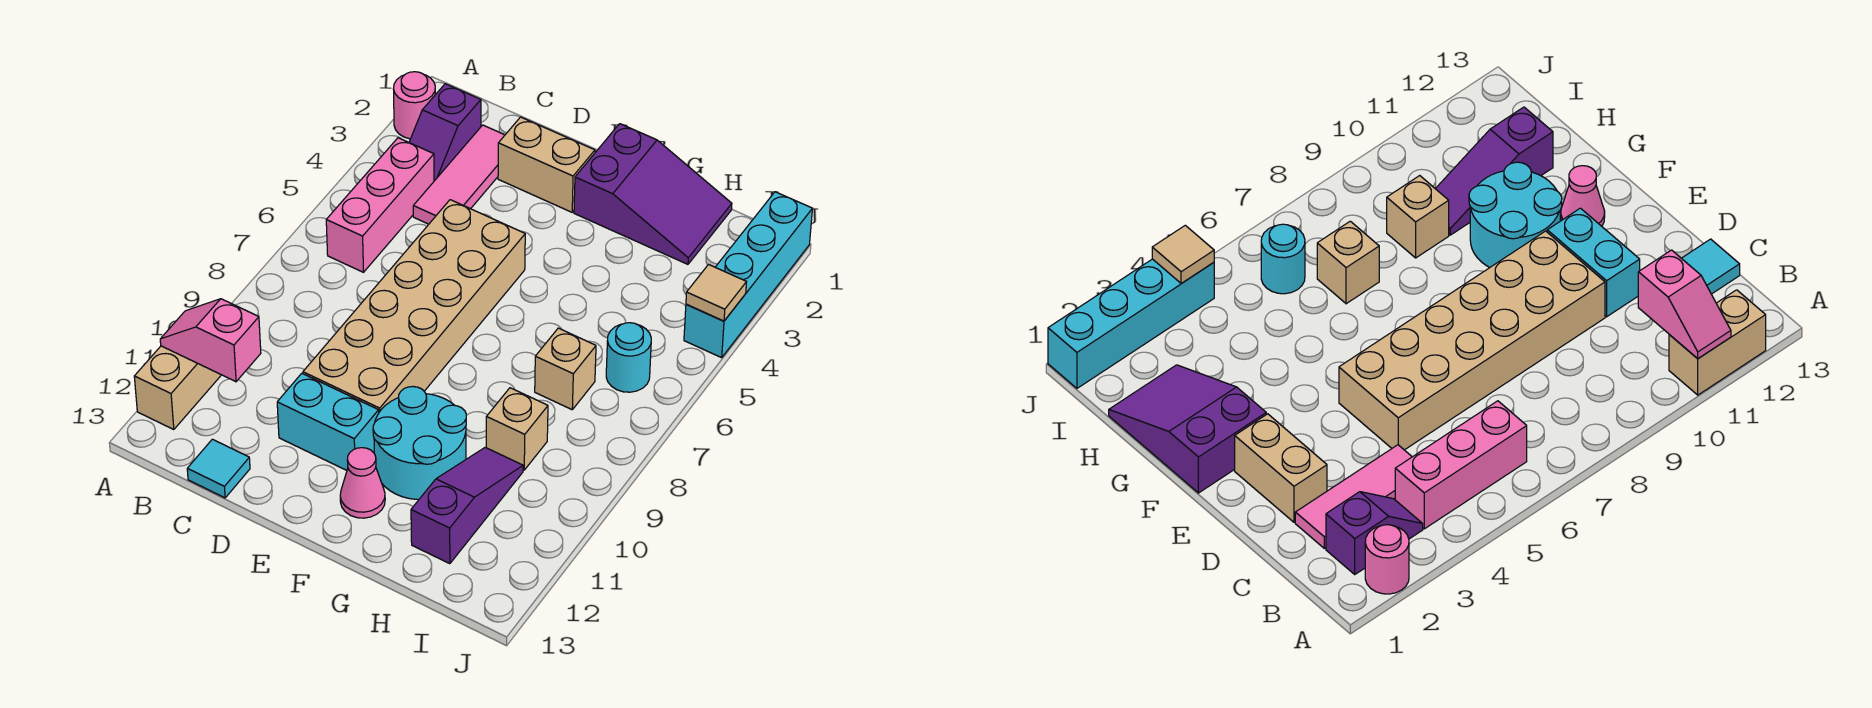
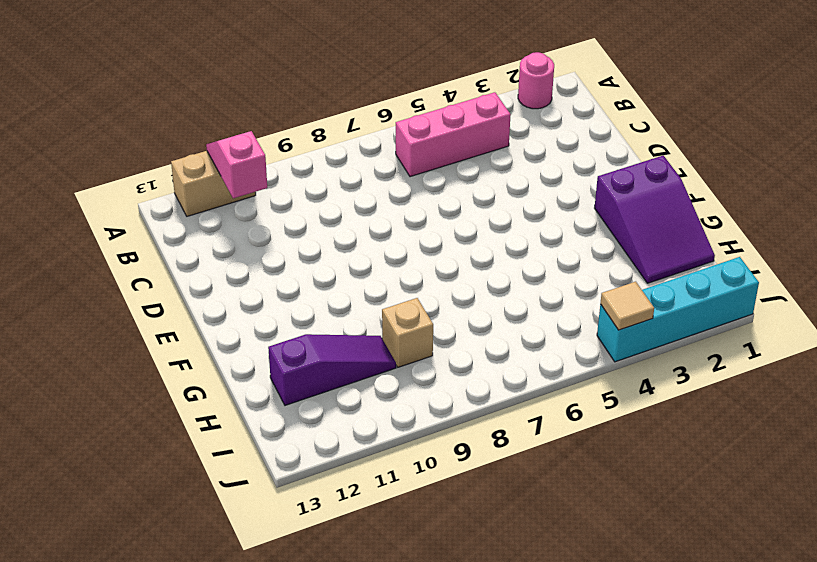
none -> purple 1x2 slope [409,84,481,181]
none -> pink 1x3 tile [413,125,505,224]
none -> cyan 1x1 tile [187,439,250,498]

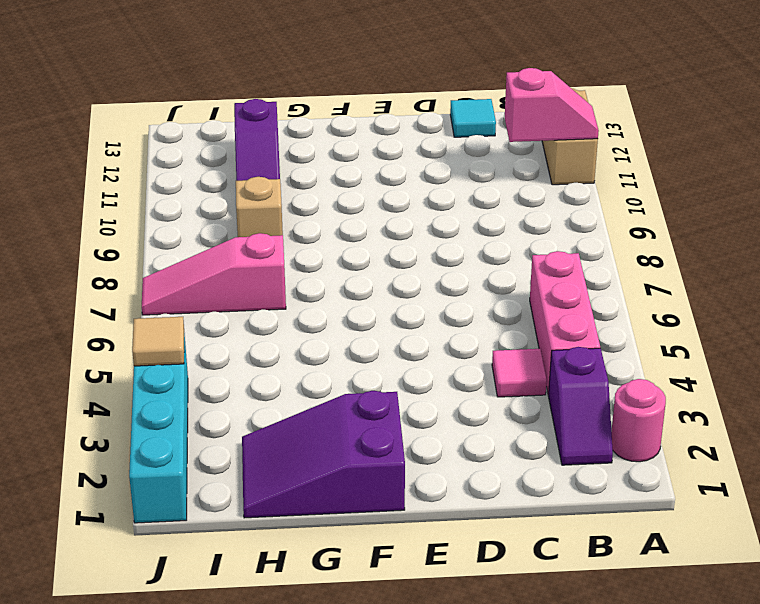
purple 1x2 slope [548,347,613,465] -> purple 1x2 slope turned to [409,84,481,181]
pink 1x1 tile [492,349,547,397] -> pink 1x3 tile [413,125,505,224]
pink 1x3 slope [142,233,286,315] -> tan 1x1 brick [535,328,596,410]
none -> tan 1x2 brick [498,117,595,212]
none -> tan 2x6 brick [303,200,525,412]
none -> cyan 1x2 brick [277,373,379,470]

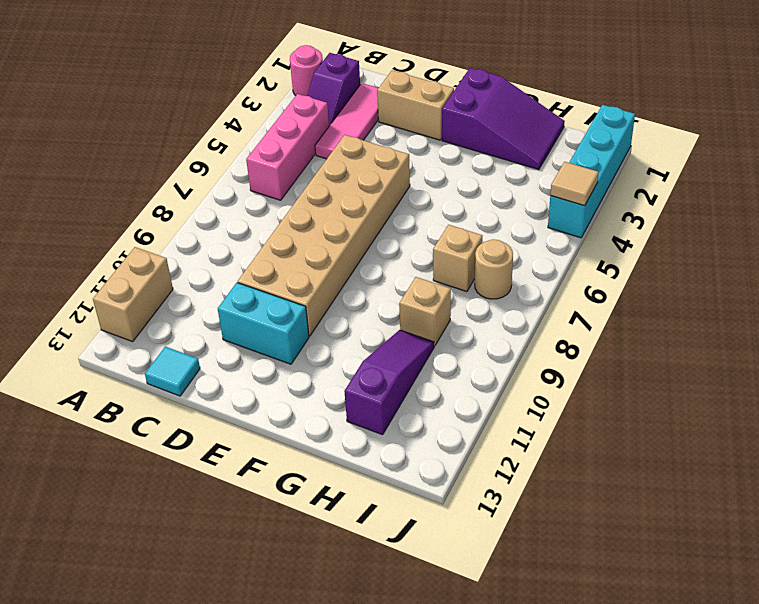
tan 1x1 round brick [475,239,513,299] -> none
none -> cyan 2x2 round brick [373,387,466,499]
none -> pink 1x1 cone [340,448,385,518]
none -> cyan 1x1 round brick [606,323,651,392]

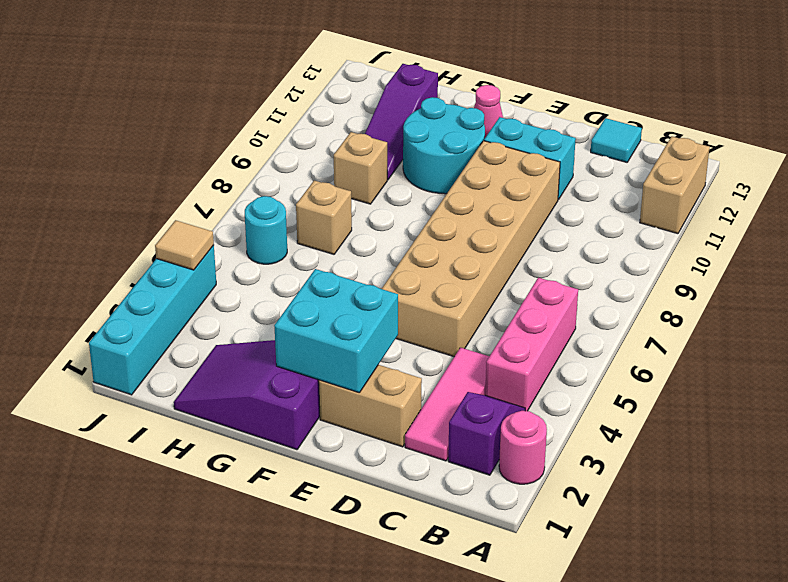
cyan 2x2 brick [274,269,398,393] -> none
none -> pink 1x2 slope [160,299,261,382]

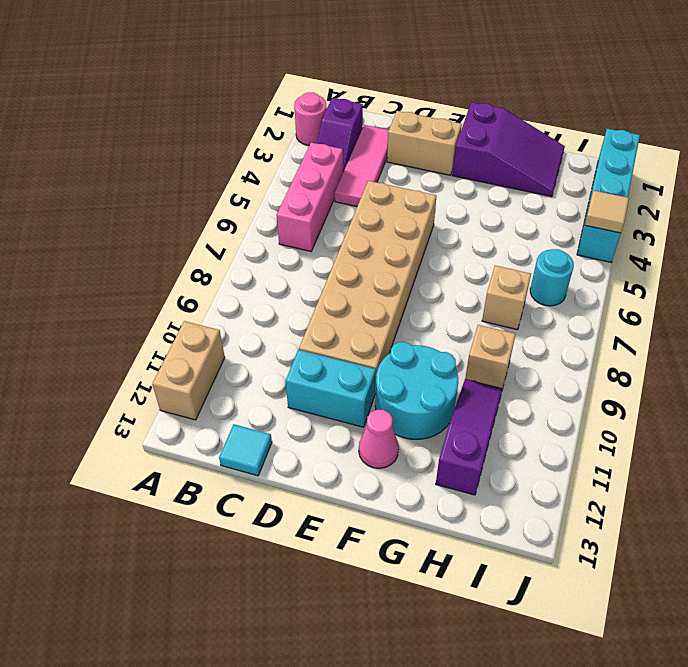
none -> pink 1x2 slope [160,299,261,382]

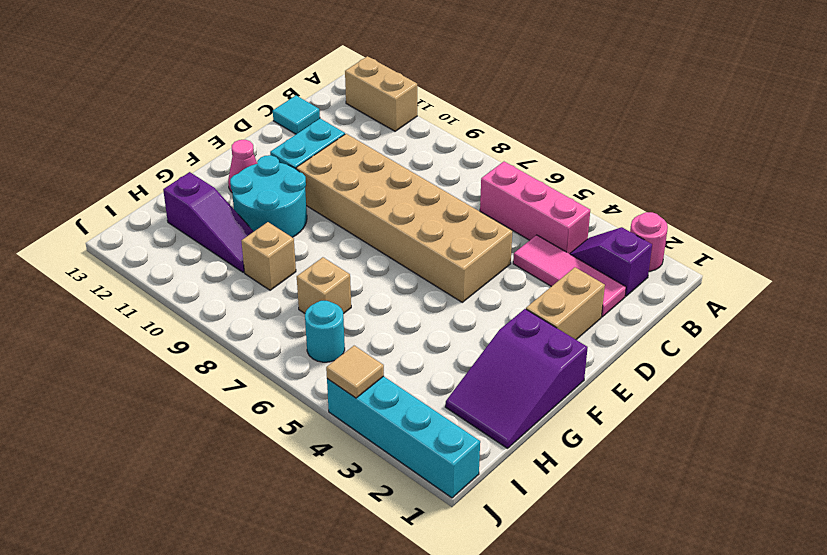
none -> pink 1x2 slope [160,299,261,382]

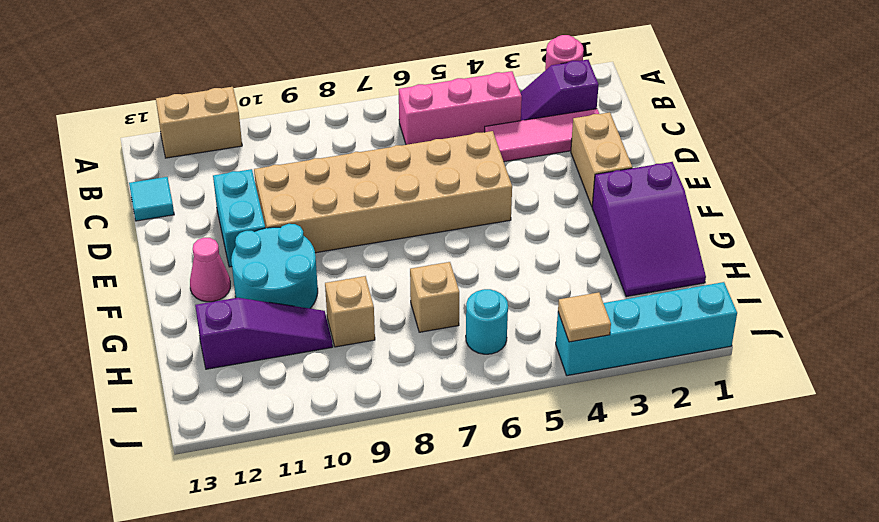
none -> pink 1x2 slope [160,299,261,382]

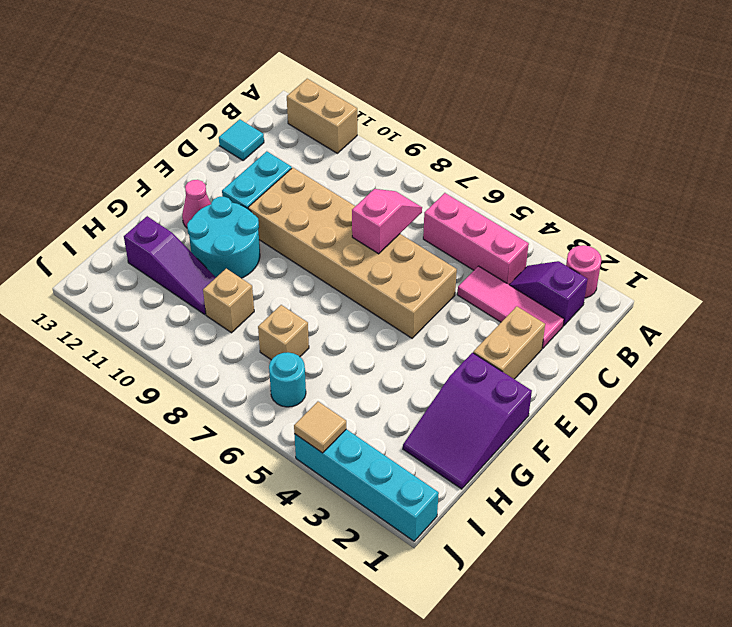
pink 1x2 slope [352,189,422,254] -> pink 1x2 slope moved to [160,299,261,382]

